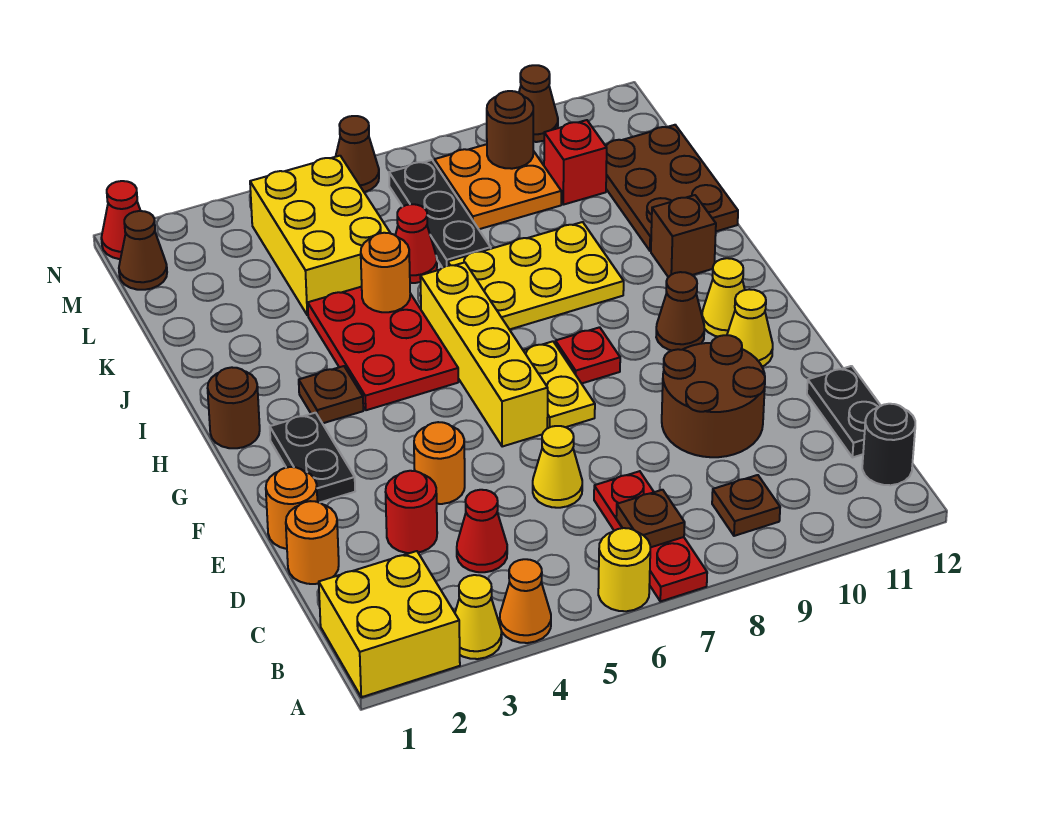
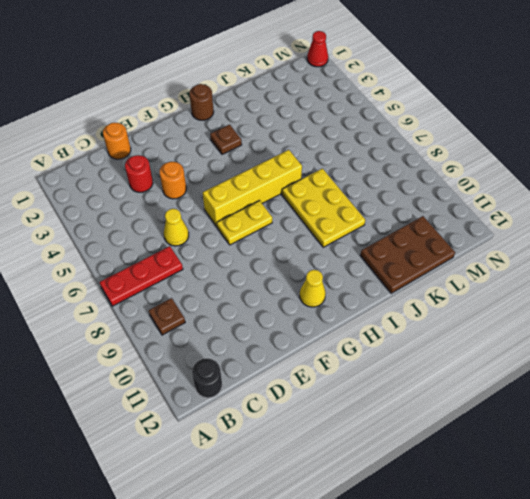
none -> yellow 2x2 brick [319,551,460,697]
none -> yellow 1x1 cone [455,575,502,659]
none -> orange 1x1 cone [500,559,551,643]
none -> yellow 1x1 round brick [598,528,650,611]

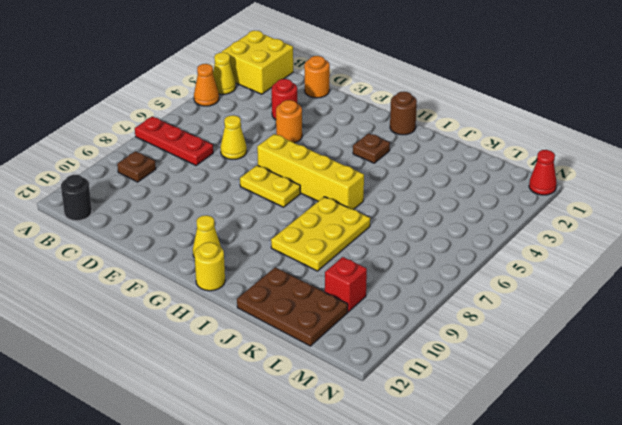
yellow 1x1 round brick [194,242,225,291] -> yellow 1x1 round brick moved to [598,528,650,611]
none -> red 1x1 cone [457,490,507,572]
none -> black 1x2 plate [807,366,881,458]
none -> brown 2x2 round brick [662,335,765,457]
none -> orange 1x1 round brick [266,467,317,549]

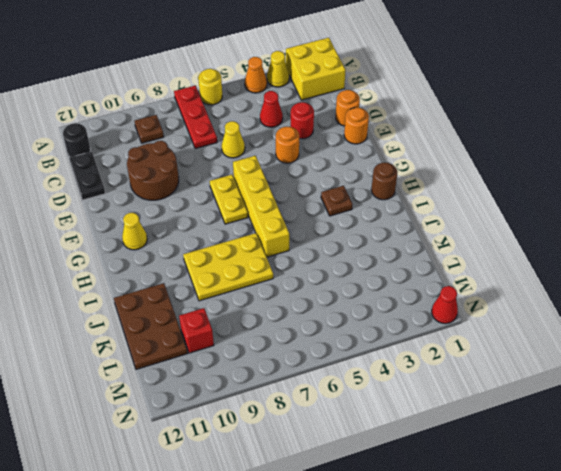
none -> black 1x2 plate [270,413,355,503]
none -> yellow 1x1 cone [727,289,773,366]
none -> red 1x1 plate [555,327,620,384]
none -> brown 1x1 cone [656,272,704,350]

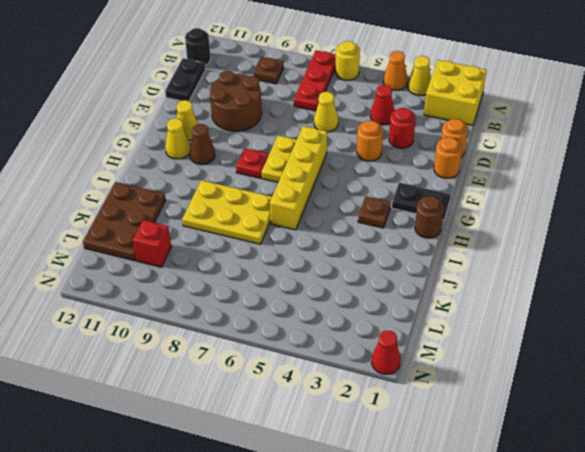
black 1x2 plate [392,183,451,220] -> black 1x2 plate turned to [270,413,355,503]
none -> red 2x3 plate [308,287,458,410]
none -> brown 1x1 brick [651,195,716,277]
none -> yellow 2x3 brick [250,156,390,315]
none -> red 1x1 cone [395,204,437,283]

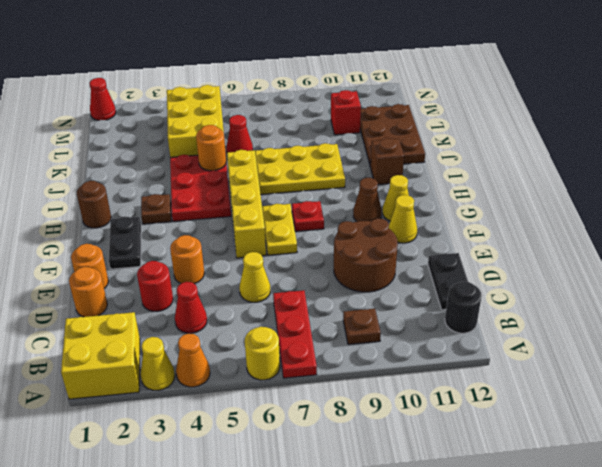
none -> black 1x3 plate [389,160,491,268]
none -> orange 2x2 plate [434,144,561,229]
none -> brown 1x1 cone [119,211,167,290]
none -> brown 1x1 cone [336,116,379,192]

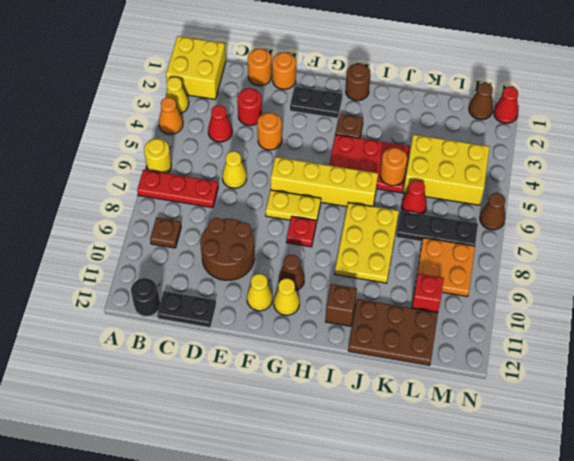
none -> brown 1x1 cone [519,65,558,142]
none -> brown 1x1 plate [616,490,685,548]
none -> brown 1x1 round brick [487,91,533,169]

